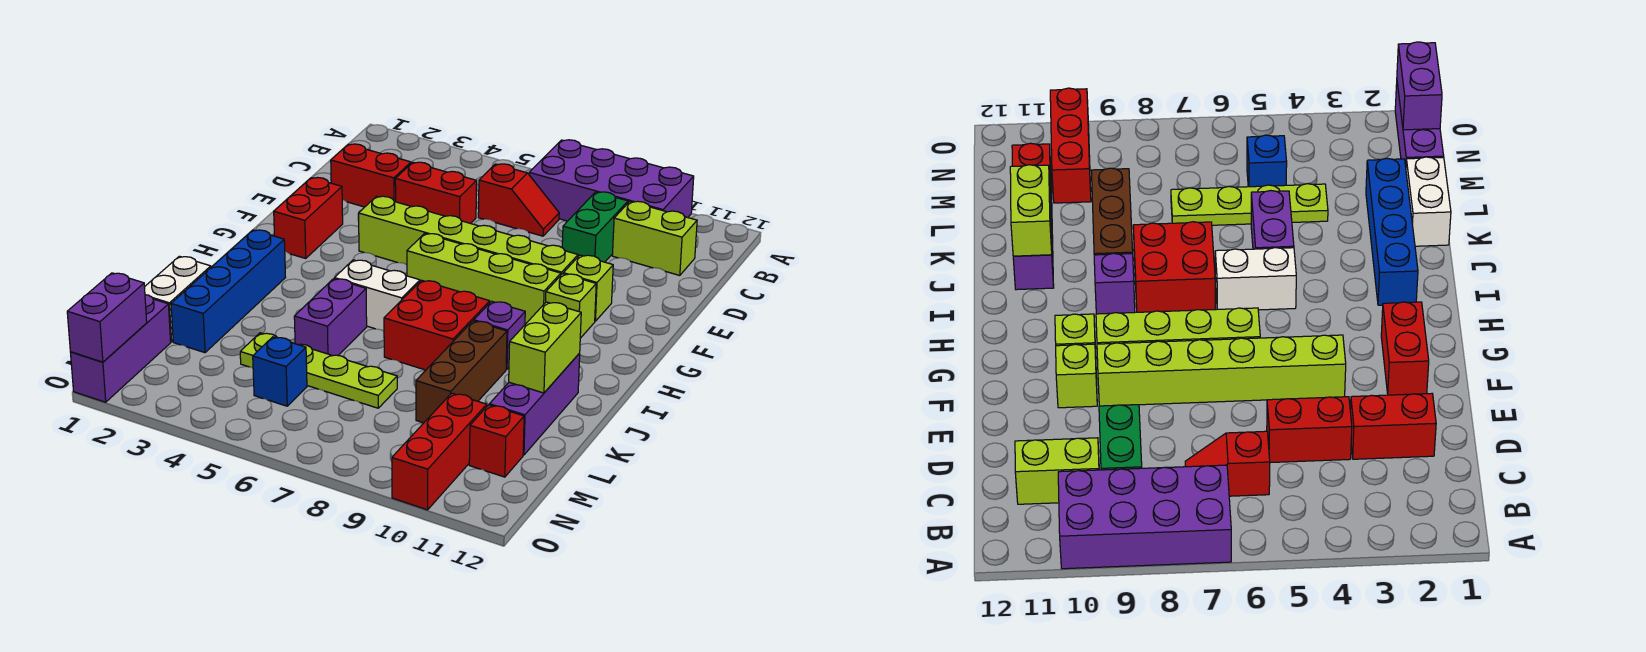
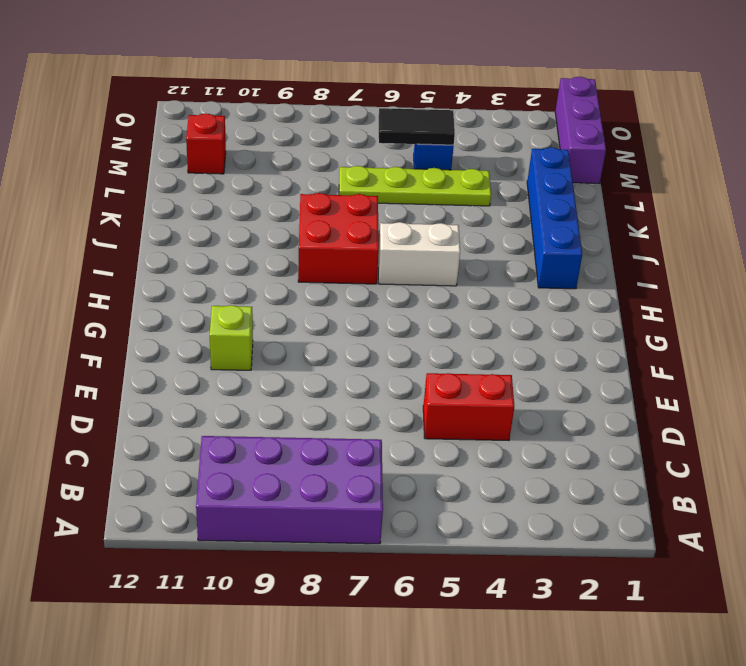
black 1x2 tile [379,108,455,145] -> none
none -> red 1x2 slope [478,164,559,236]
none -> green 1x2 brick [562,192,628,262]
none -> lime 1x2 brick [612,201,697,276]

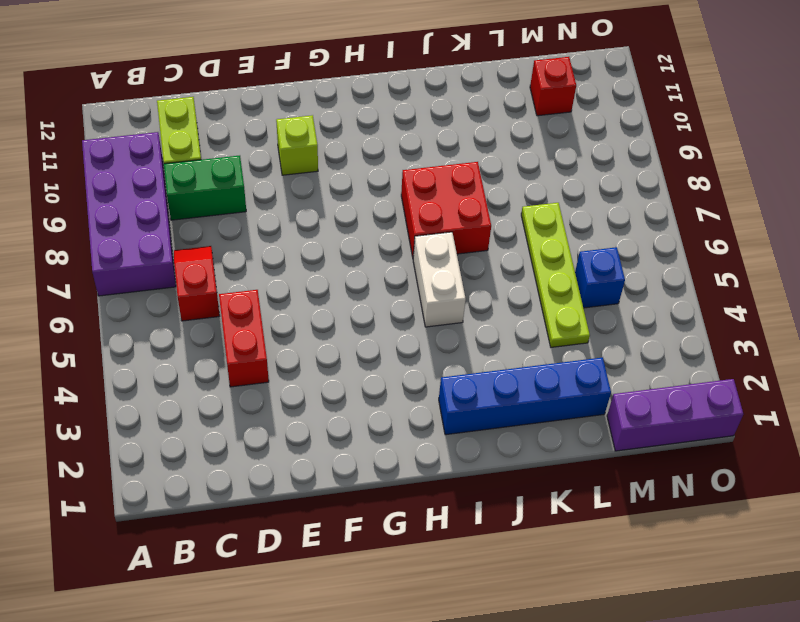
none -> red 1x2 brick [331,144,411,207]
none -> red 1x2 brick [274,178,343,258]
none -> lime 1x6 brick [359,196,578,275]

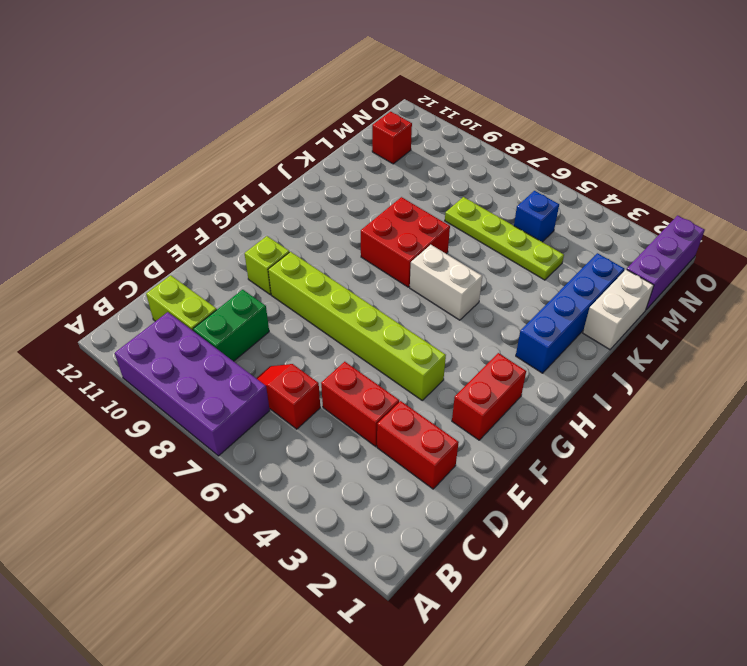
none -> lime 1x4 brick [407,233,561,324]
none -> lime 1x1 brick [546,274,596,338]
none -> purple 1x1 brick [474,301,525,369]

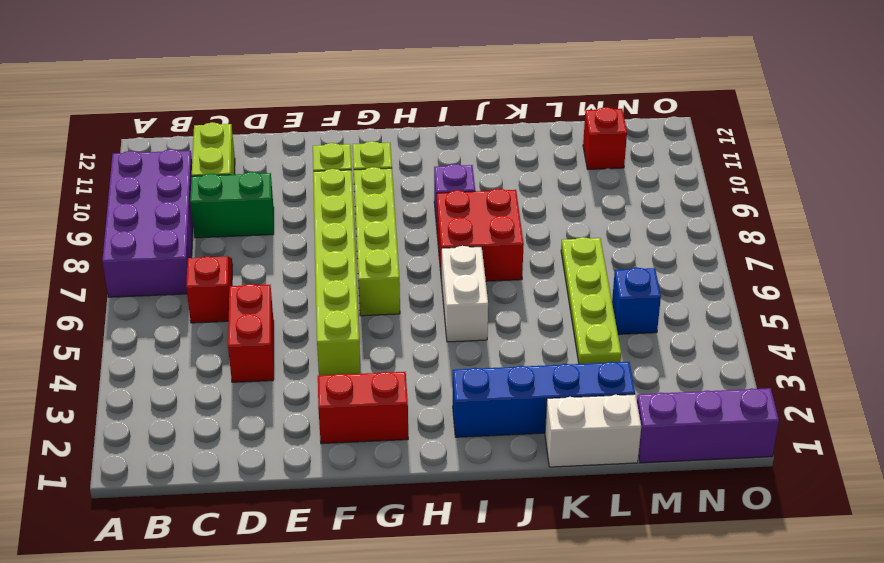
none -> red 1x2 brick [331,144,411,207]
none -> purple 1x2 brick [294,279,367,356]
none -> brown 1x3 brick [416,321,507,423]

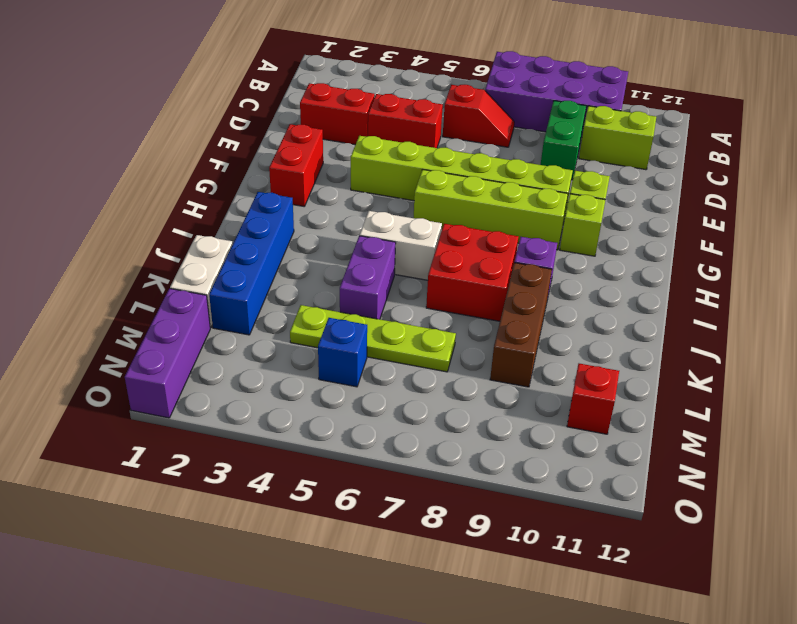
none -> purple 1x3 brick [489,353,580,455]
none -> red 1x3 brick [392,393,487,510]
none -> lime 1x2 brick [509,302,581,393]

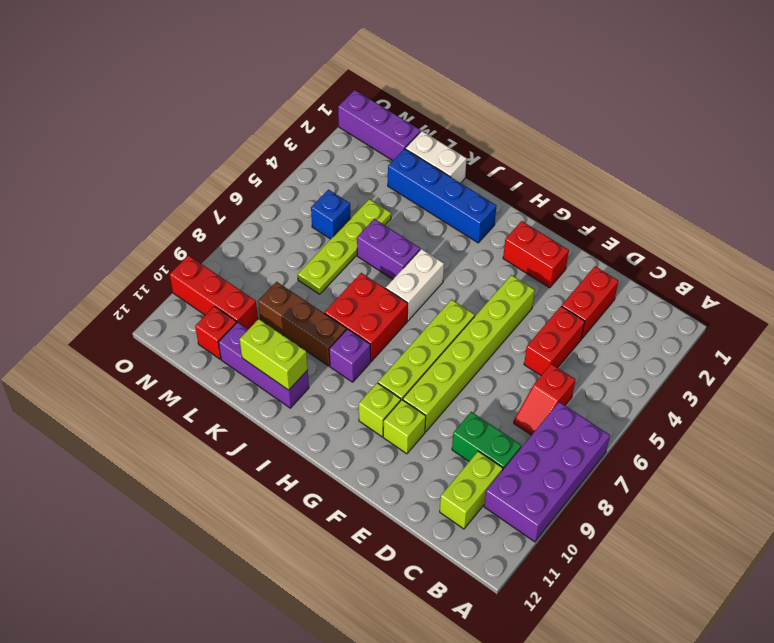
none -> purple 1x2 brick [67,273,147,362]

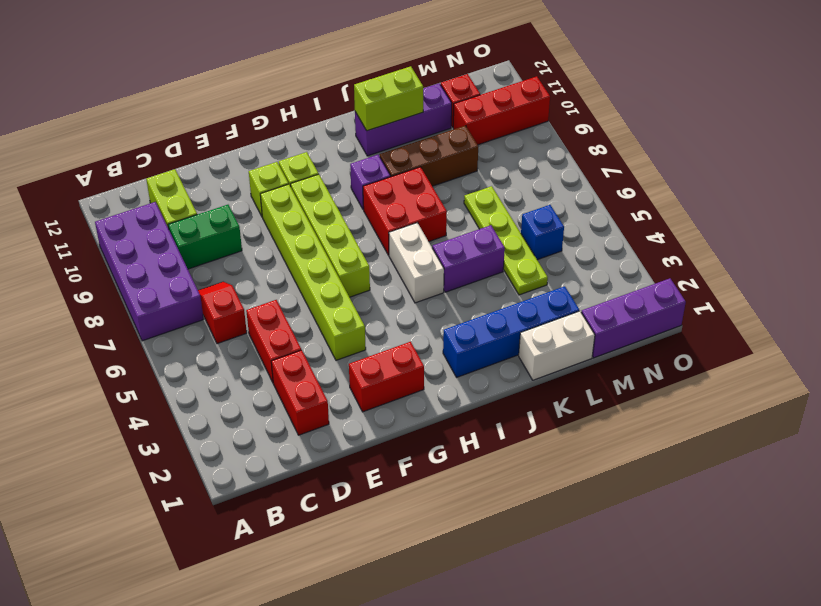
none -> purple 1x2 brick [67,273,147,362]

